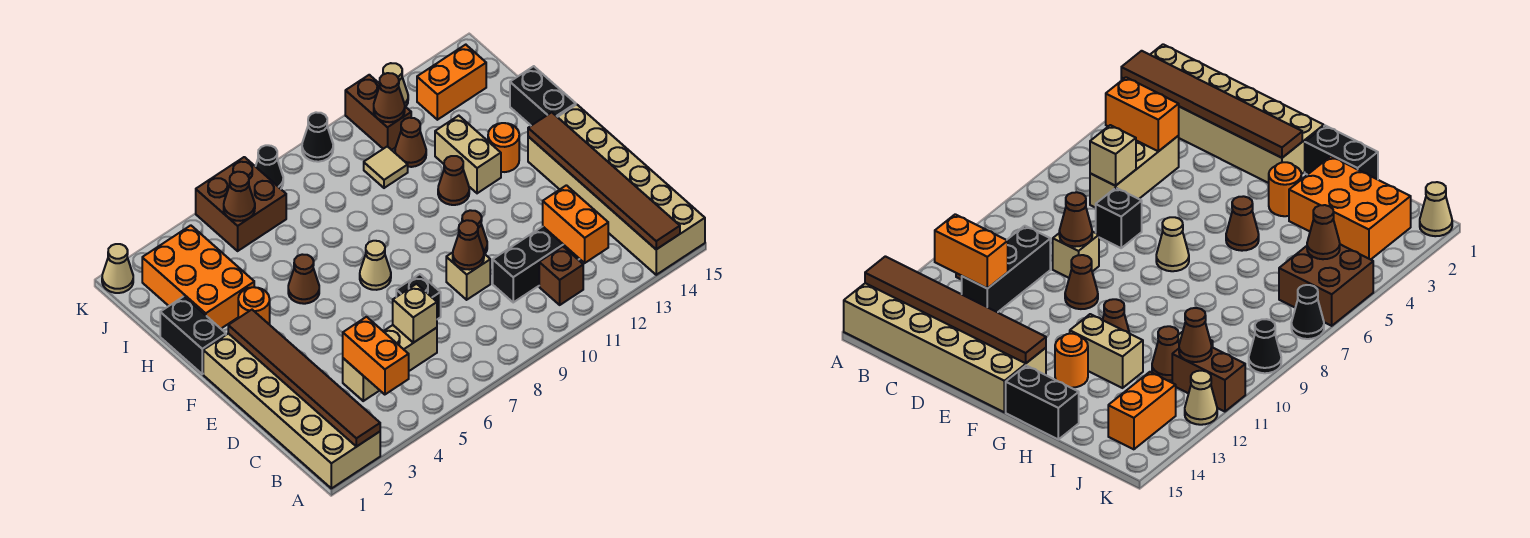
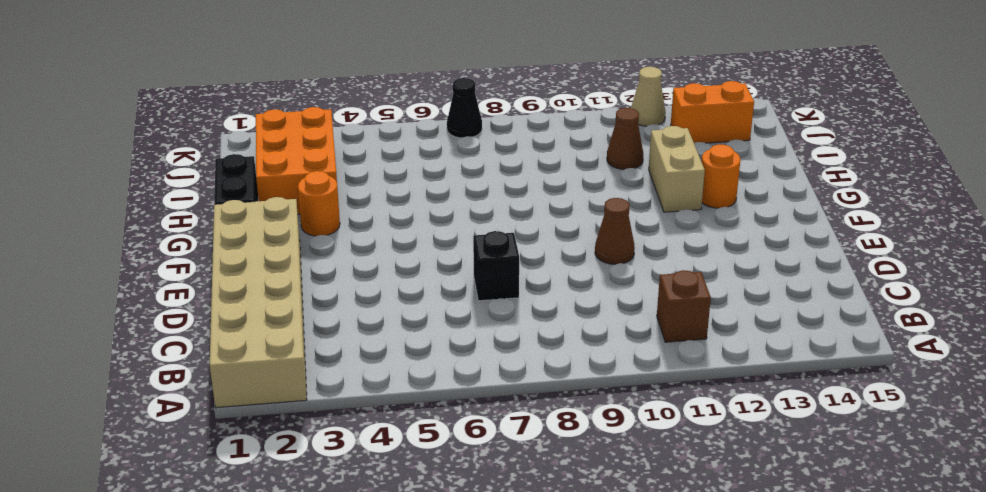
none -> tan 2x6 brick [528,104,705,275]
none -> tan 1x3 brick [343,325,437,401]
none -> black 1x3 brick [493,227,579,302]
none -> tan 1x1 brick [446,252,490,300]

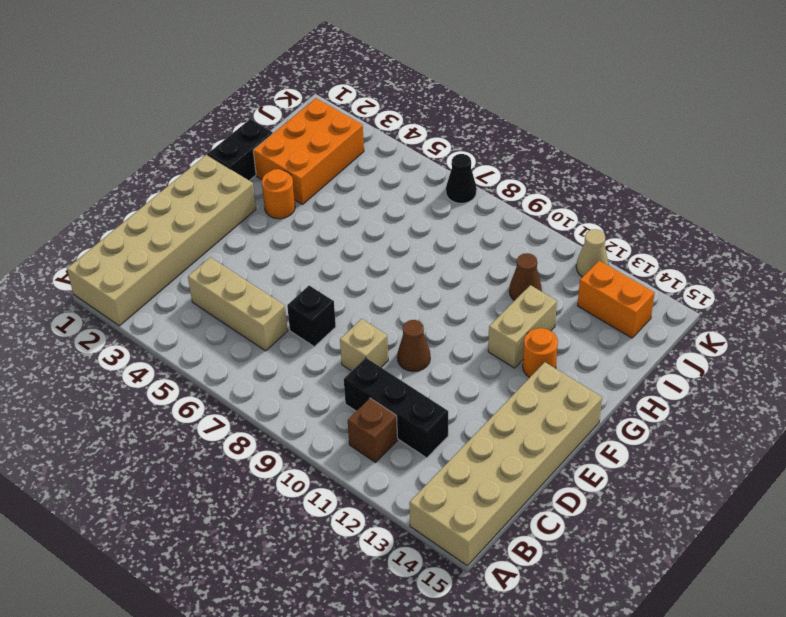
none -> tan 1x1 cone [360,241,391,290]
none -> brown 1x1 cone [288,254,319,304]
none -> brown 1x1 cone [438,156,469,205]
none -> black 1x2 brick [510,66,576,126]

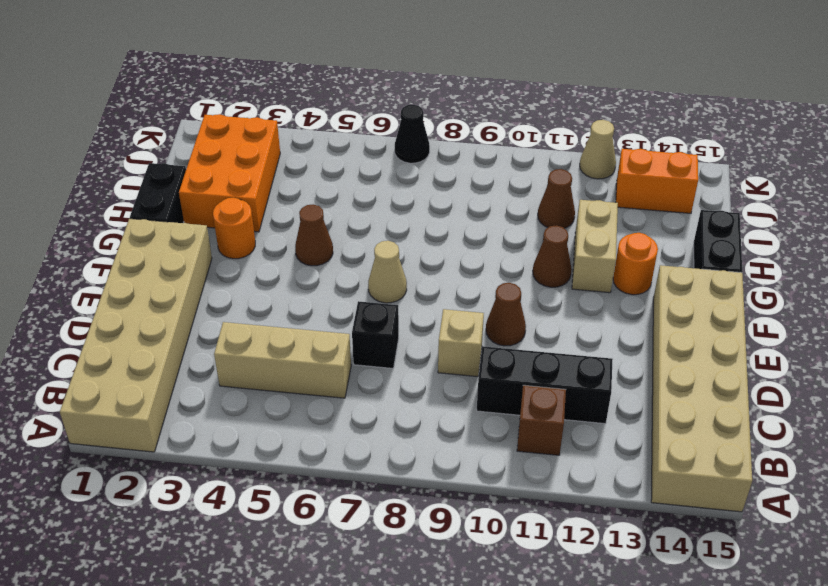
none -> tan 1x1 tile [364,146,408,188]
none -> brown 2x2 brick [196,157,286,251]
none -> brown 1x2 brick [345,75,411,150]
none -> tan 1x1 cone [102,244,133,293]

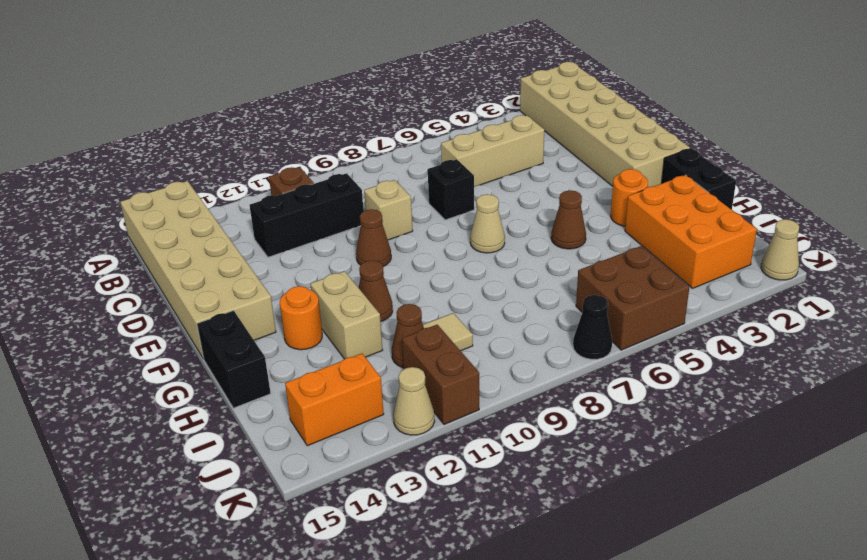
none -> black 1x1 cone [302,112,333,162]
none -> brown 1x6 tile [228,310,380,447]
none -> brown 1x6 tile [528,112,680,249]
none -> orange 1x2 brick [343,317,409,395]

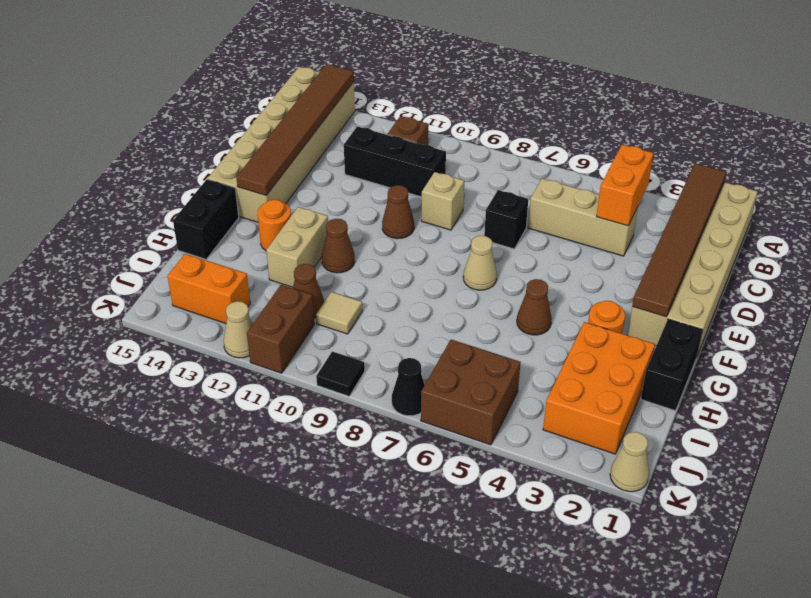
black 1x1 tile [316,351,365,396] -> black 1x1 cone [302,112,333,162]
none -> orange 1x2 brick [543,185,608,263]
none -> tan 1x1 brick [393,284,437,343]
none -> brown 1x1 cone [453,220,484,270]
none -> brown 1x1 cone [224,172,255,221]

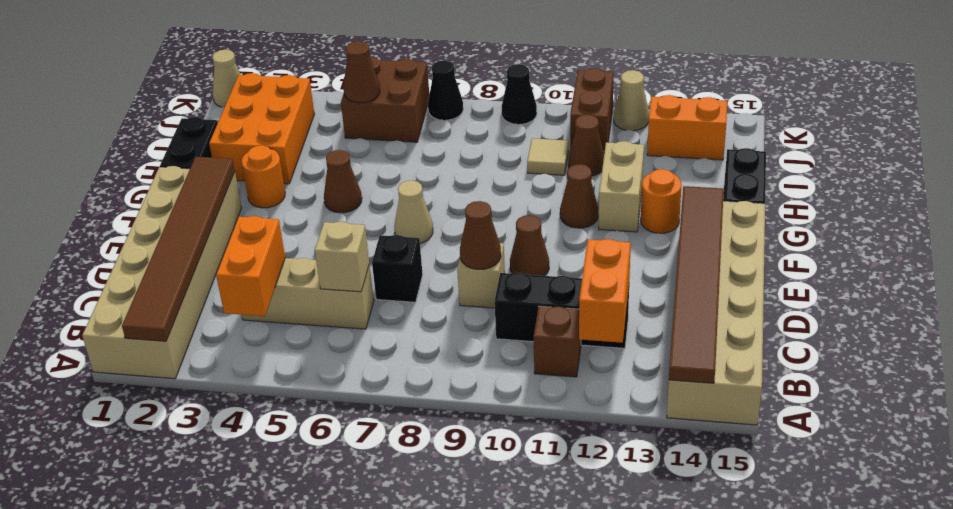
none -> brown 1x1 cone [374,73,405,122]

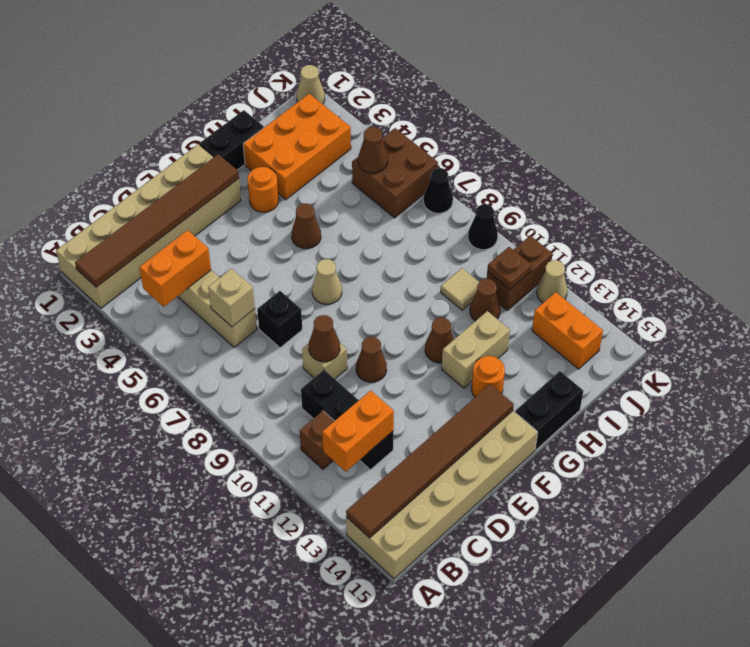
brown 1x1 plate [487,247,532,290] -> brown 1x1 cone [374,73,405,122]

